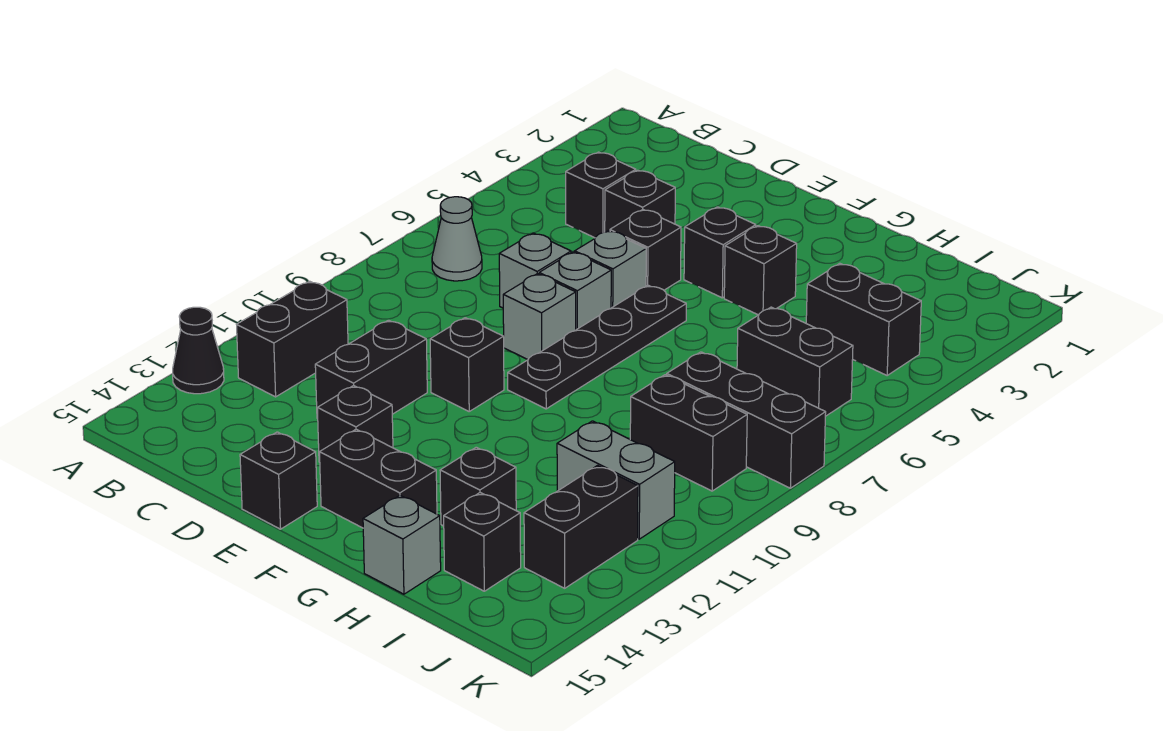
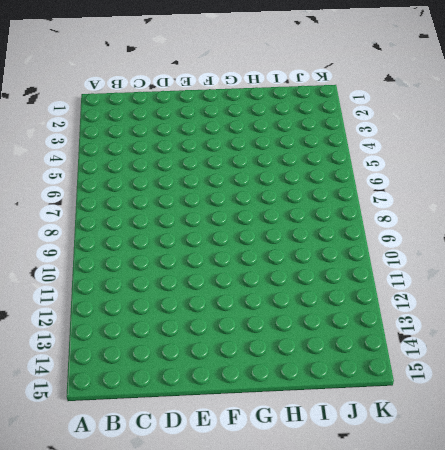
none -> black 1x1 cone [173,307,224,394]
none -> grey 1x1 cone [432,197,482,281]
none -> black 1x2 brick [237,281,348,397]

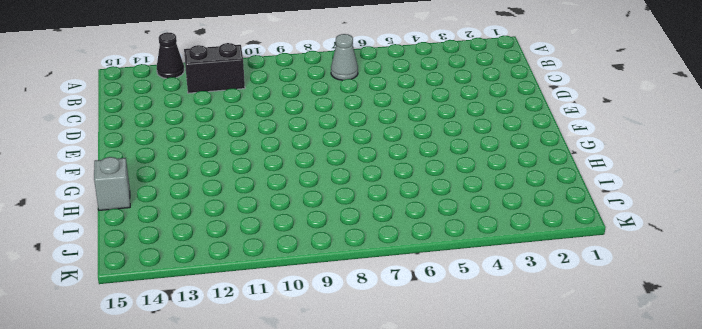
none -> black 1x1 brick [566,152,636,238]
none -> black 1x1 brick [605,170,675,232]
none -> grey 1x1 brick [499,233,571,308]

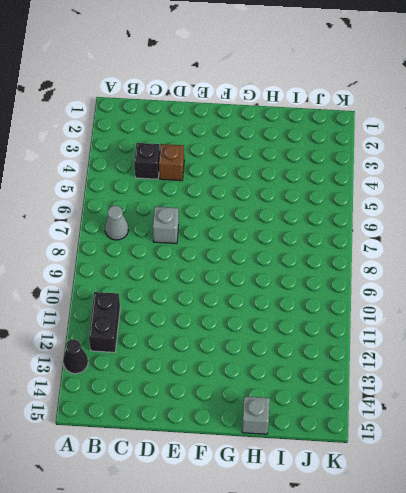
brown 1x1 brick [159,144,184,181] -> black 1x1 brick [605,170,675,232]
none -> black 1x2 brick [315,320,427,418]
none -> black 1x1 brick [610,210,681,290]
none -> grey 1x1 brick [575,231,646,308]

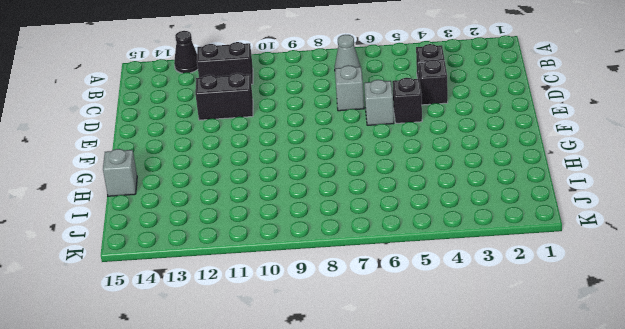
none -> grey 1x1 brick [539,252,611,330]
none -> grey 1x1 brick [503,274,576,360]
none -> black 1x1 brick [430,318,504,411]

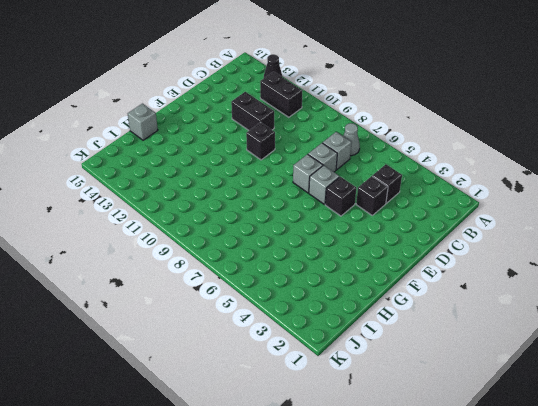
grey 1x1 brick [323,132,352,170] -> grey 1x1 brick moved to [503,274,576,360]
none -> black 1x1 brick [317,385,393,462]
none -> black 1x1 brick [240,432,317,529]
none -> black 1x1 brick [684,207,756,298]

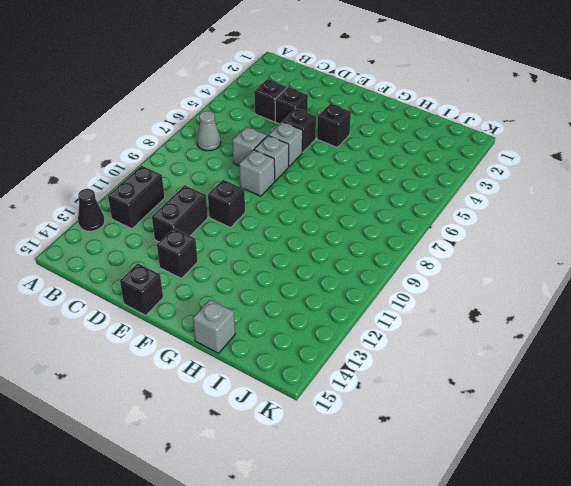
none -> black 1x4 plate [508,285,686,409]
none -> black 1x2 brick [320,429,437,528]
none -> black 1x1 brick [724,226,797,315]

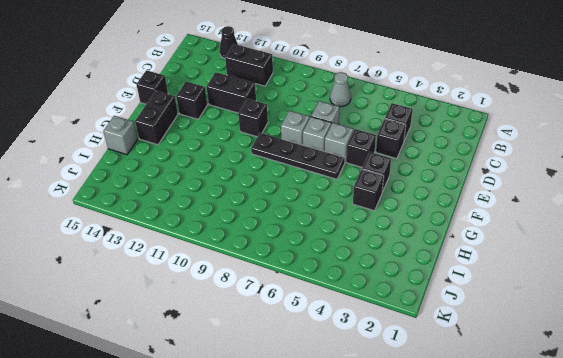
none -> black 1x1 brick [440,447,516,526]
none -> black 1x2 brick [806,263,921,375]
none -> black 1x2 brick [737,307,853,416]

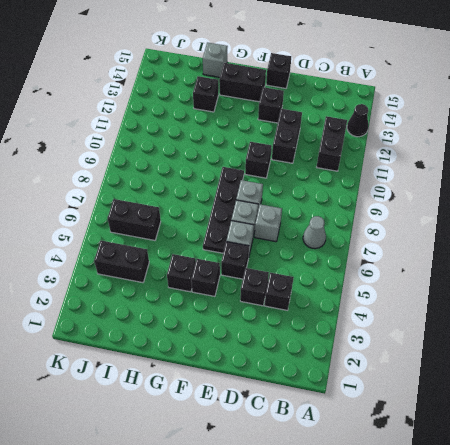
none -> black 1x3 brick [667,352,826,488]
none -> black 1x2 brick [630,375,747,491]
none -> grey 1x2 brick [557,421,675,539]

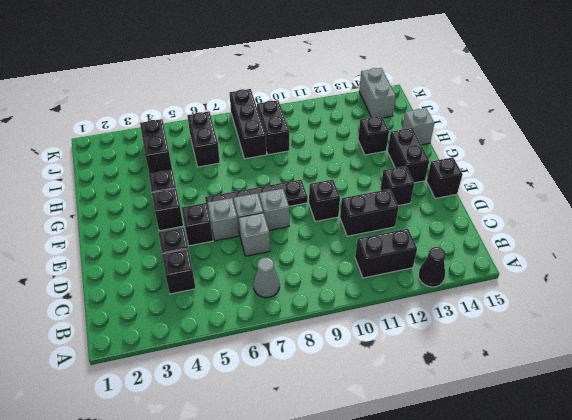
grey 1x2 brick [359,68,396,118] -> grey 1x2 brick moved to [557,421,675,539]
none -> black 1x1 brick [444,493,521,591]
none -> black 1x2 brick [524,466,638,588]

